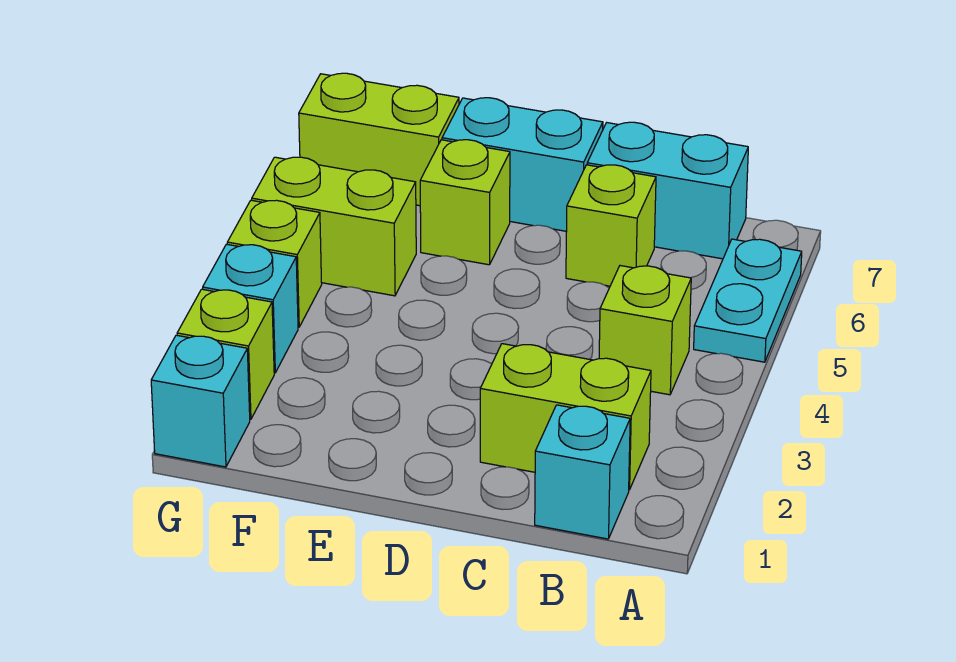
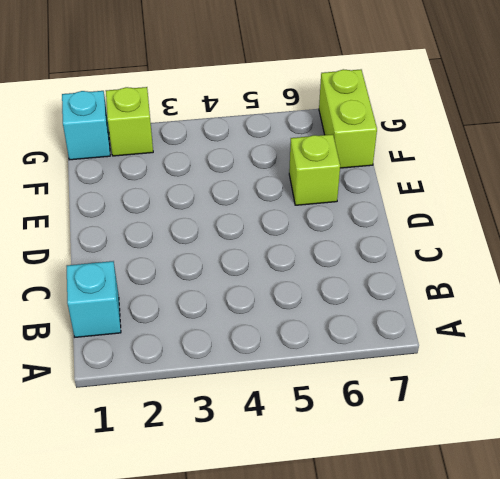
none -> cyan 1x2 plate [694,239,802,362]
none -> lime 1x2 brick [480,344,651,490]
none -> lime 1x1 brick [599,266,691,395]

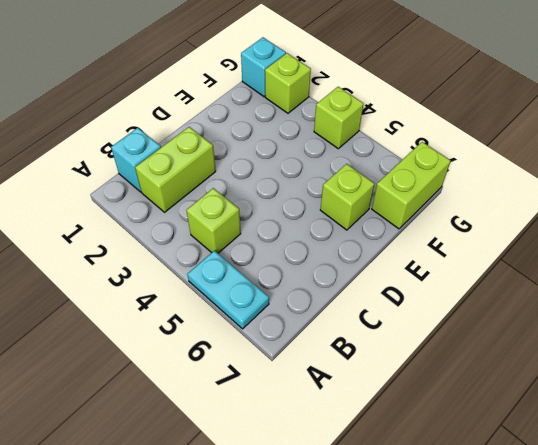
none -> cyan 1x2 brick [587,122,748,259]
none -> lime 1x1 brick [566,165,656,286]
none -> cyan 1x2 brick [442,98,603,231]

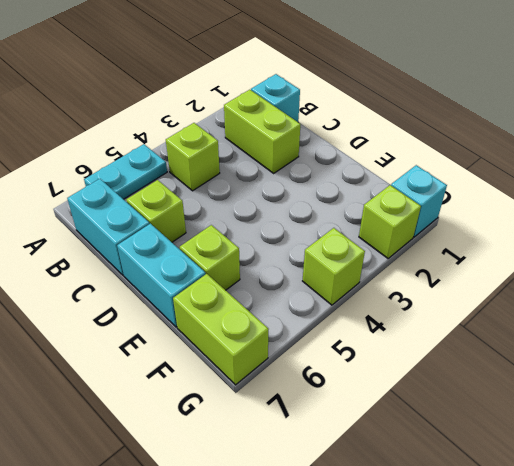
none -> lime 1x2 brick [252,157,416,296]
none -> cyan 1x1 brick [203,244,298,373]

